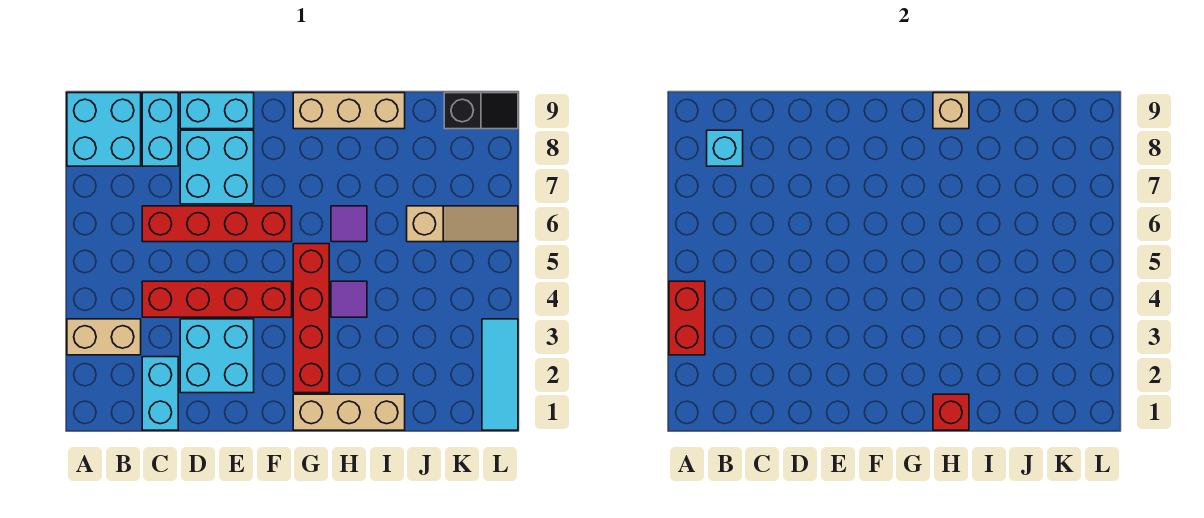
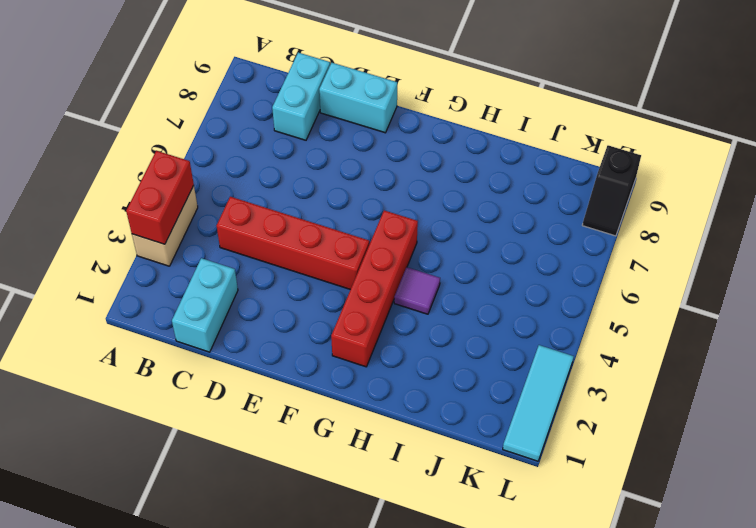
tan 1x2 brick [132,185,198,266] -> tan 1x2 brick turned to [67,319,141,355]
black 1x2 slope [582,145,641,236] -> black 1x2 slope turned to [444,93,518,129]
none -> cyan 2x2 brick [67,93,141,166]
none -> red 1x4 brick [142,206,292,242]
none -> cyan 2x2 brick [180,319,254,393]

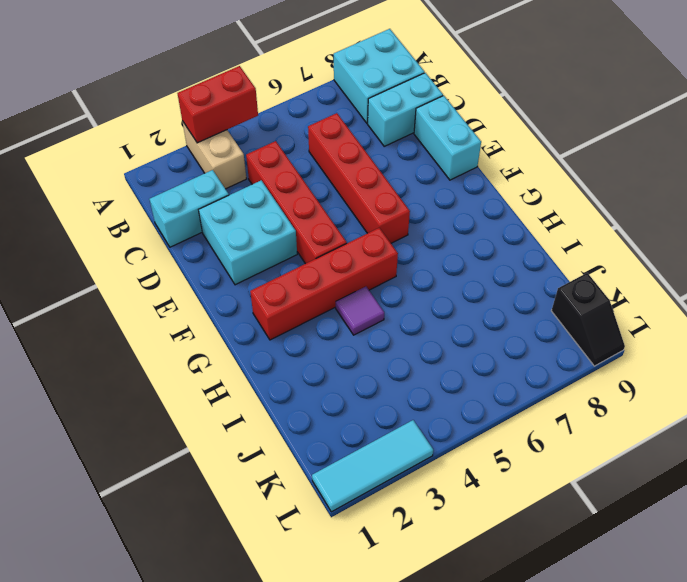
none -> cyan 2x2 brick [180,130,254,204]
none -> tan 1x3 brick [293,394,405,430]
none -> tan 1x3 brick [293,93,405,129]

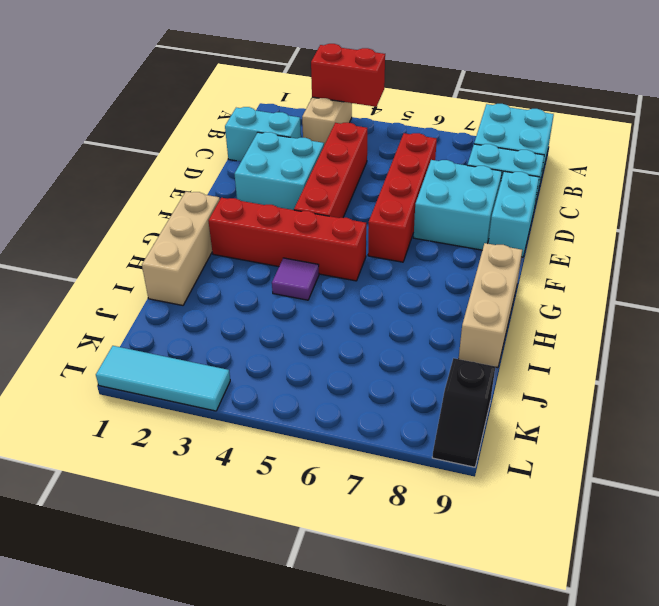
none -> purple 1x1 tile [331,206,367,242]
none -> tan 1x3 slope [407,206,518,242]
none -> cyan 1x1 brick [707,130,743,166]

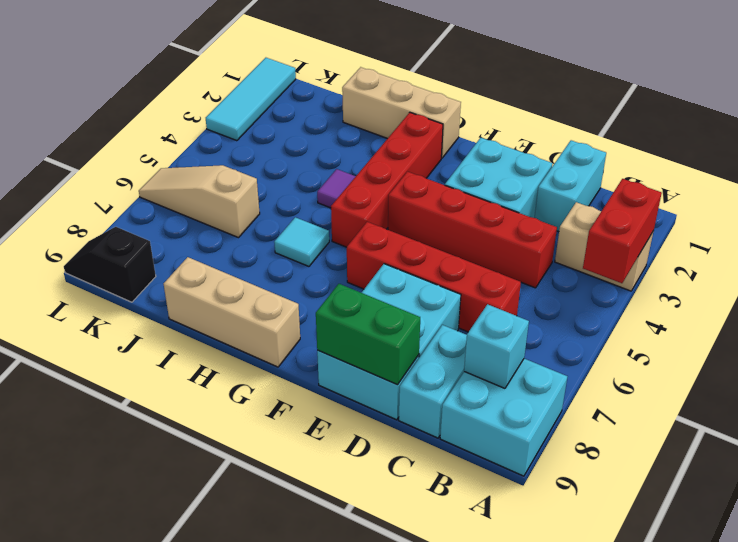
green 1x2 brick [316,284,420,385] -> none
cyan 1x1 tile [274,217,329,266] -> purple 1x1 tile [331,206,367,242]
none -> red 1x1 brick [933,394,969,430]
none -> tan 1x1 brick [933,93,969,129]

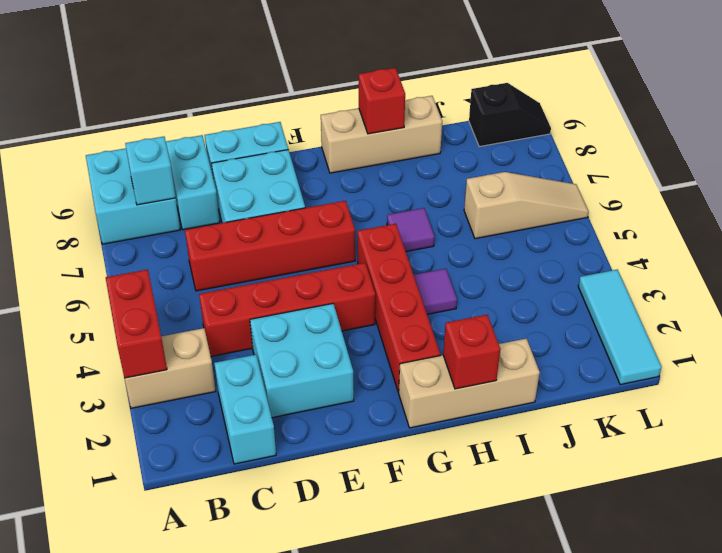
red 1x1 brick [359,68,405,134] -> tan 1x1 brick [933,93,969,129]

